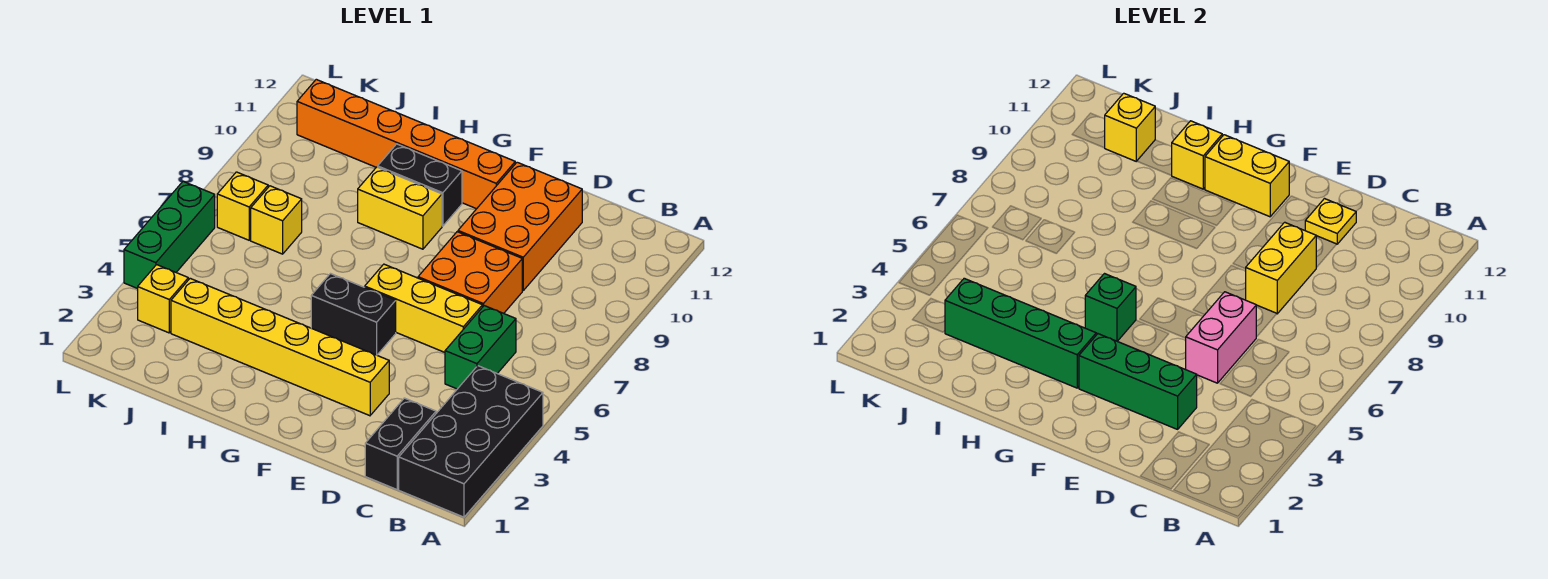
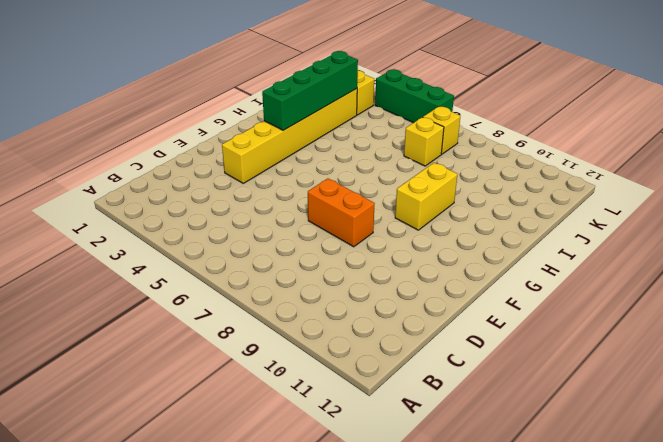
orange 1x2 brick [308,179,375,247] -> orange 2x2 brick [418,232,522,313]
none -> black 2x4 brick [399,366,543,517]
none -> black 1x2 brick [365,398,436,489]
none -> green 1x2 brick [445,306,516,389]

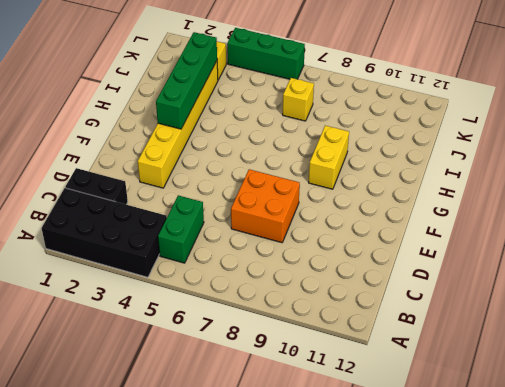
green 1x2 brick [158,195,204,263] -> green 1x2 brick turned to [445,306,516,389]
none -> yellow 1x3 brick [365,264,482,352]
none -> orange 2x3 brick [458,162,582,290]
none -> black 1x2 brick [311,274,396,355]

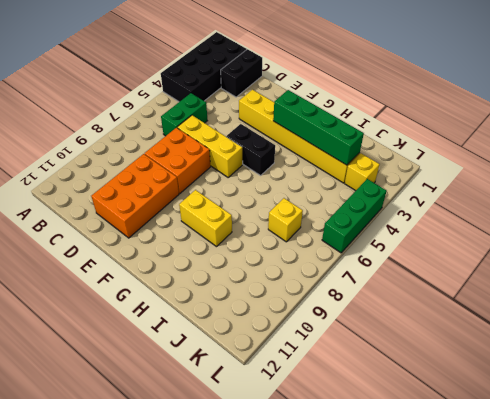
none -> orange 1x6 brick [297,79,515,209]
none -> black 1x2 brick [378,144,462,226]
none -> yellow 1x1 brick [217,172,268,240]

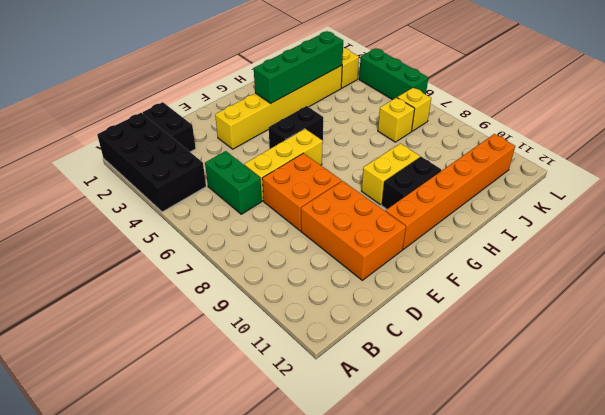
none -> green 1x3 brick [1079,334,1197,429]
none -> pink 1x2 brick [1186,292,1256,383]
none -> yellow 1x2 brick [1246,222,1316,314]

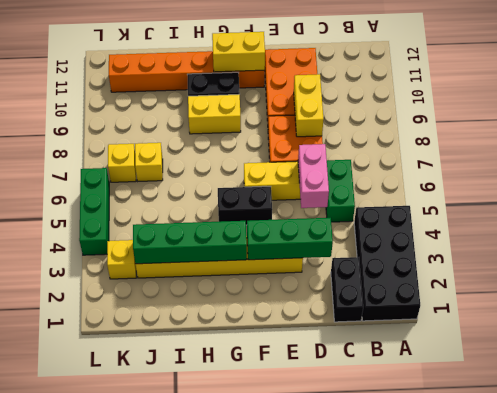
none -> yellow 1x1 plate [1305,199,1356,244]
none -> green 1x1 brick [1085,274,1136,341]
none -> yellow 1x1 brick [1171,121,1222,189]

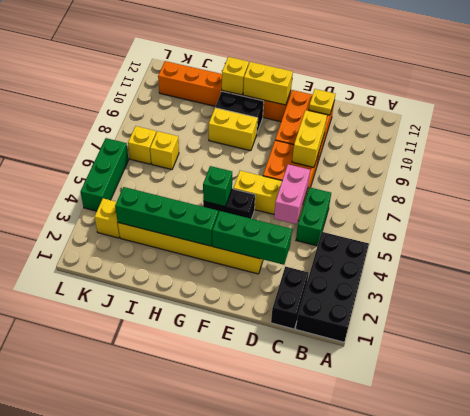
none -> yellow 1x1 brick [1105,93,1155,161]

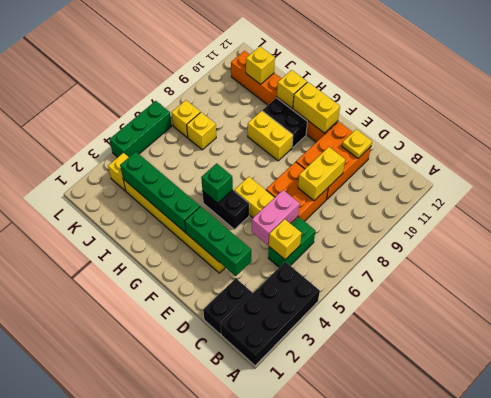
yellow 1x1 brick [269,219,302,260] -> none

